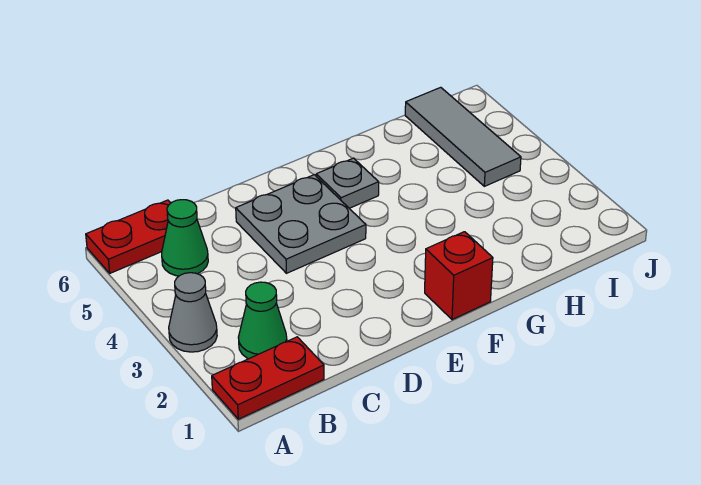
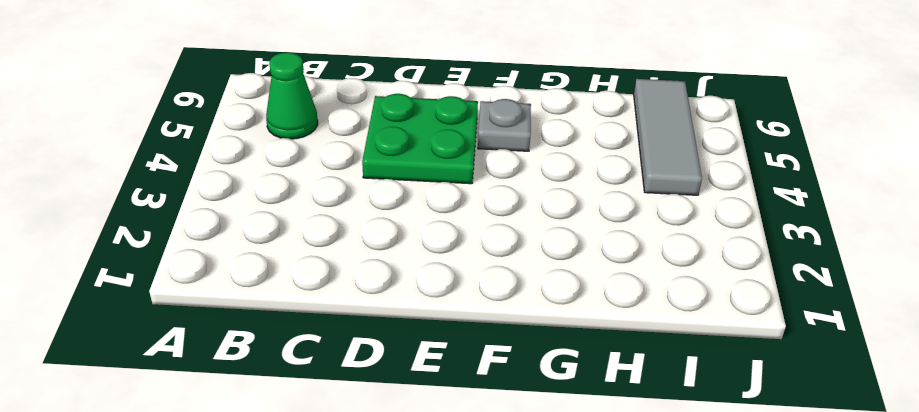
green 2x2 plate [362,94,478,184] -> grey 2x2 plate [236,175,366,273]
none -> red 1x2 plate [212,337,324,419]
none -> grey 1x1 cone [169,273,217,352]

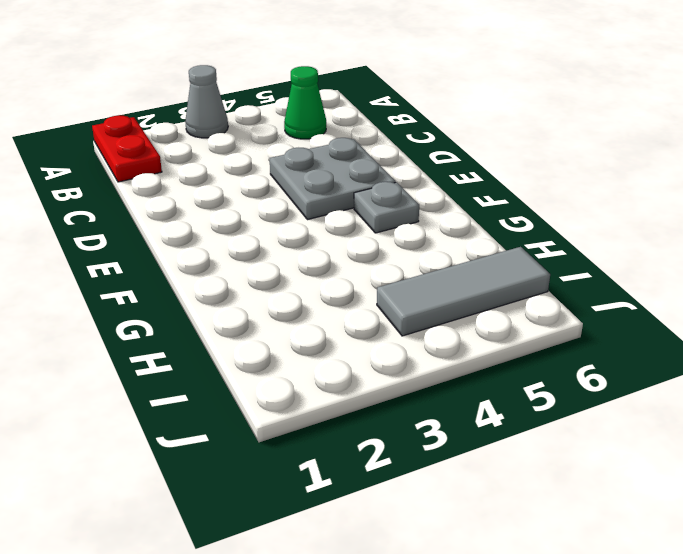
none -> red 1x2 plate [86,200,171,273]
none -> green 1x1 cone [238,282,287,359]

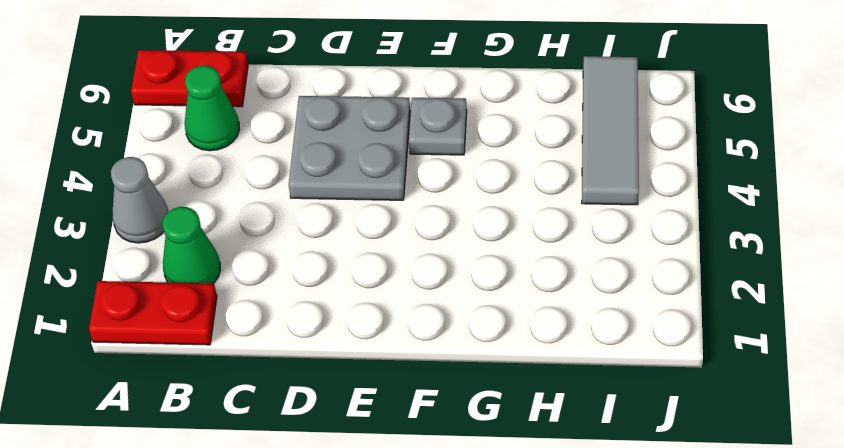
none -> red 1x1 brick [425,232,493,320]

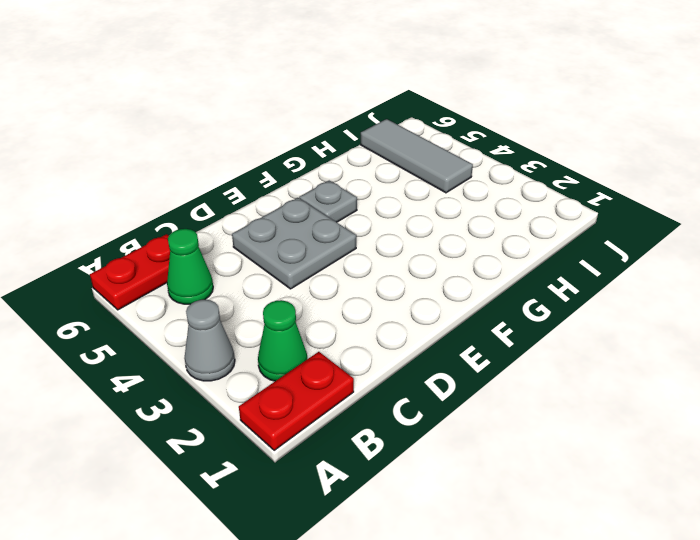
none -> red 1x1 brick [425,232,493,320]

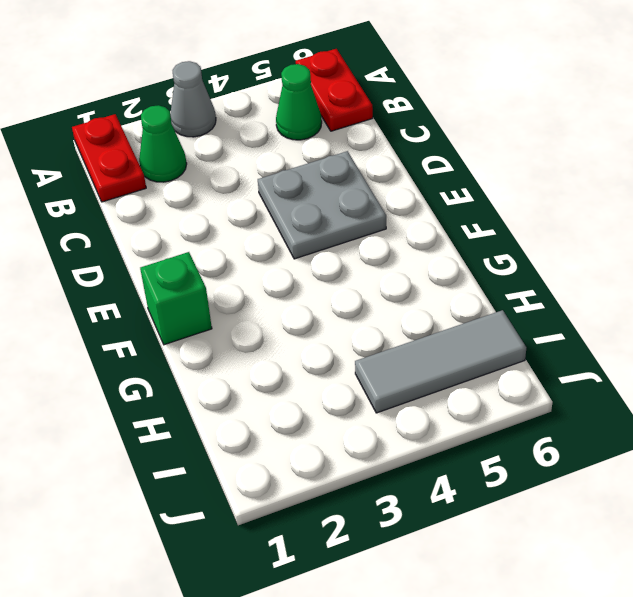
green 1x1 brick [140,252,212,345] -> red 1x1 brick [425,232,493,320]
none -> grey 1x1 plate [316,158,379,208]

